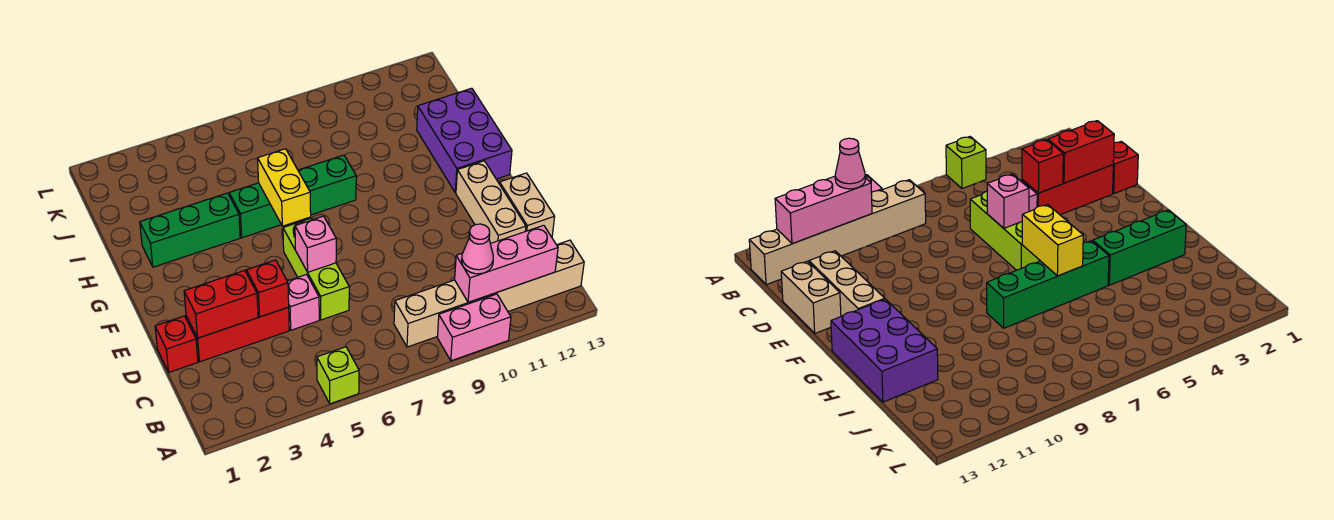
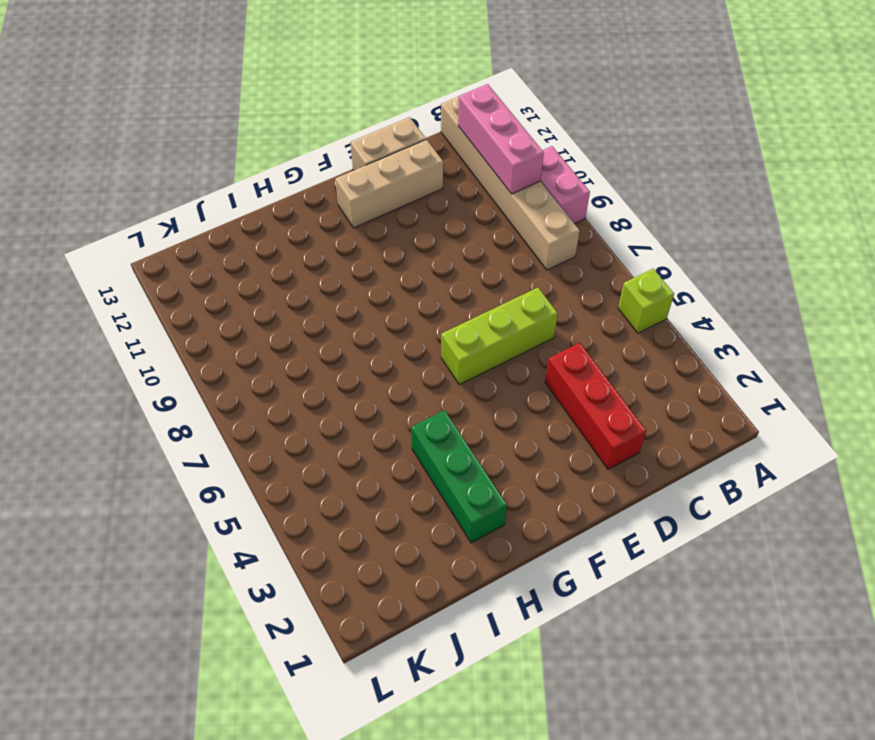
none -> red 1x1 brick [155,316,198,372]
none -> pink 1x1 brick [287,274,319,330]
none -> purple 2x3 brick [417,88,512,193]

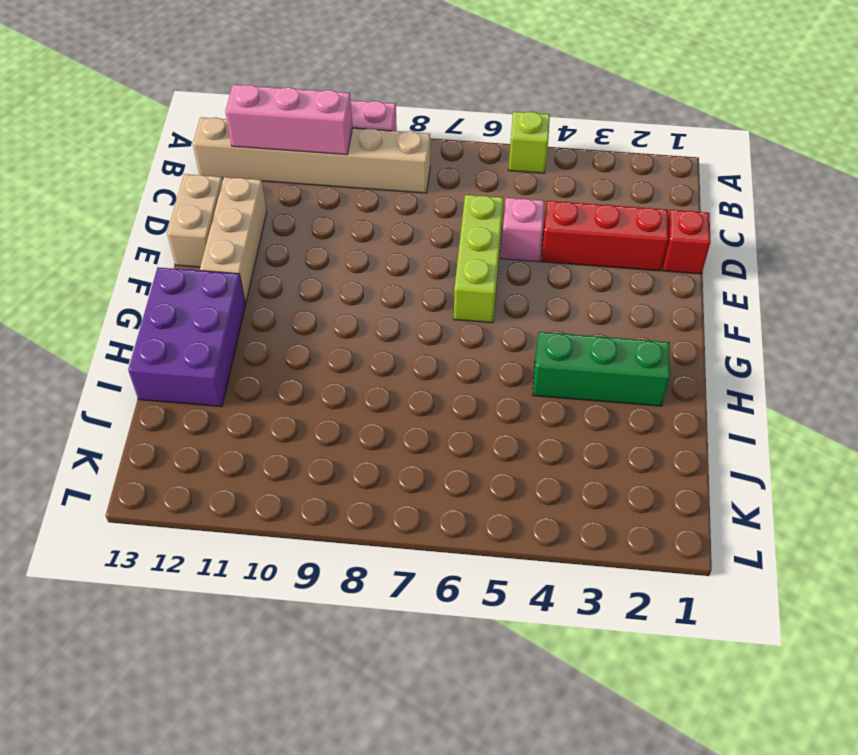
none -> green 1x4 brick [229,155,356,238]
none -> red 1x2 brick [184,270,258,338]
none -> red 1x1 brick [246,260,289,317]

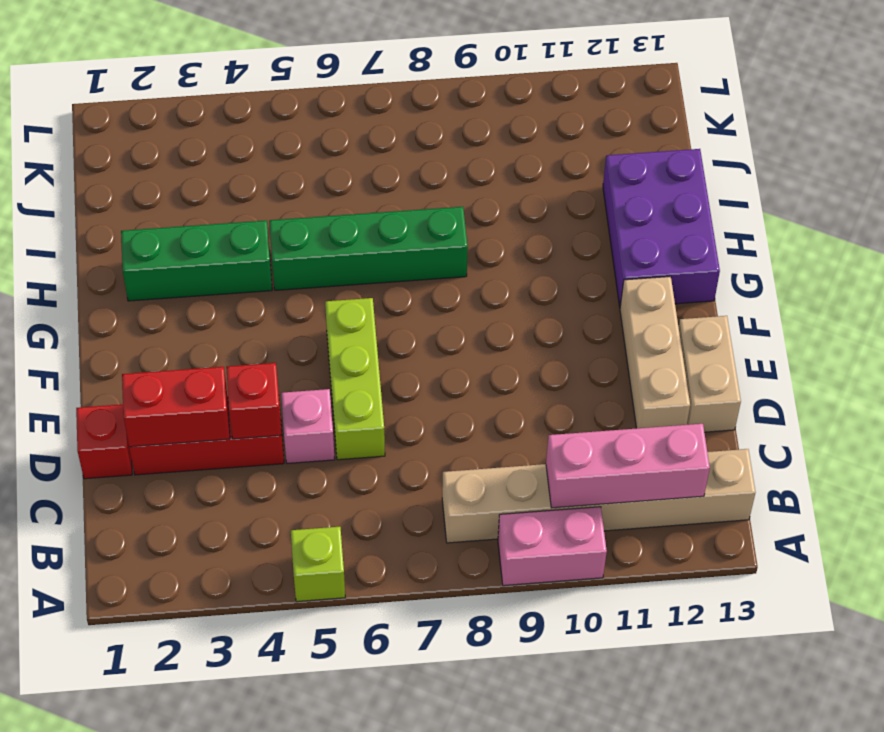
none -> pink 1x1 brick [295,216,336,272]
none -> yellow 1x2 brick [258,149,311,226]
none -> pink 1x1 cone [462,224,493,274]

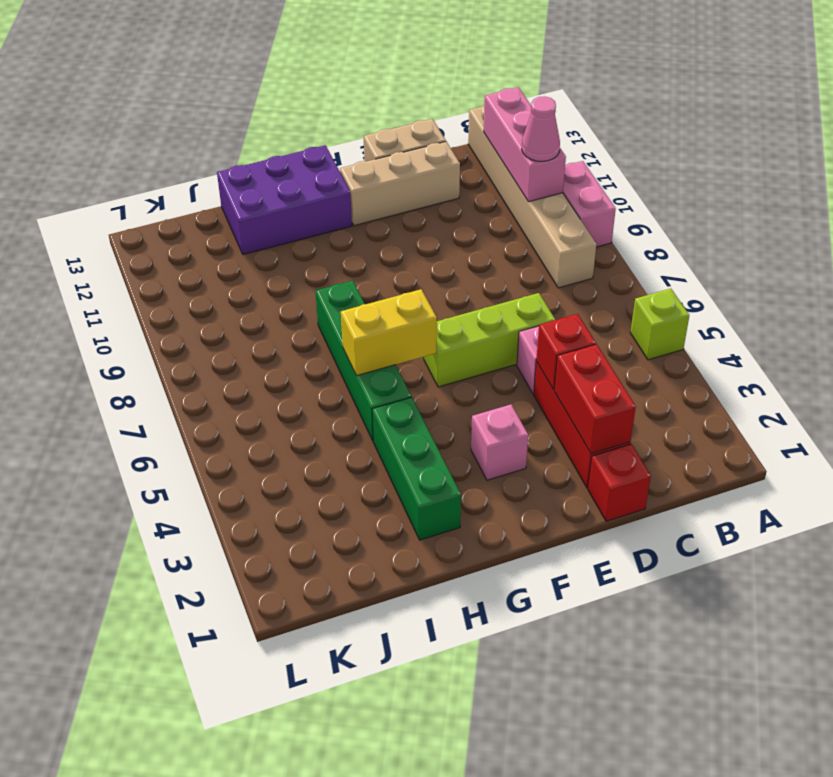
pink 1x1 brick [471,404,528,480] -> pink 1x1 brick moved to [295,216,336,272]

